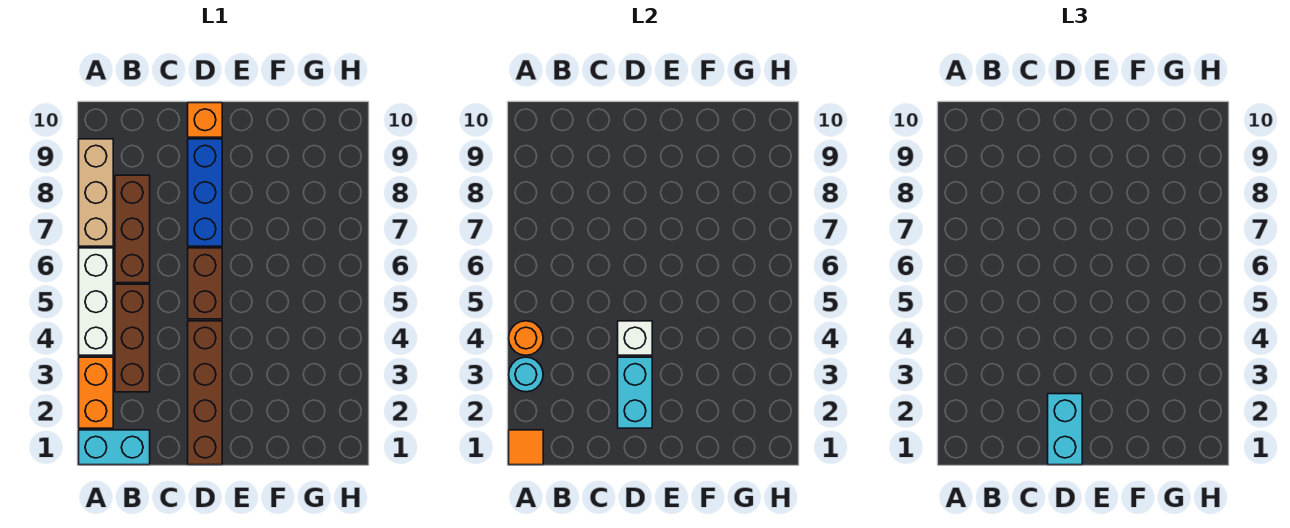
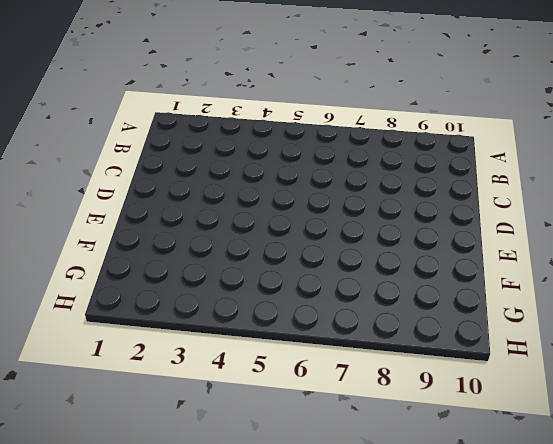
none -> cyan 1x2 brick [79,430,150,465]
none -> orange 1x2 brick [79,357,113,428]
none -> white 1x3 brick [79,248,113,355]

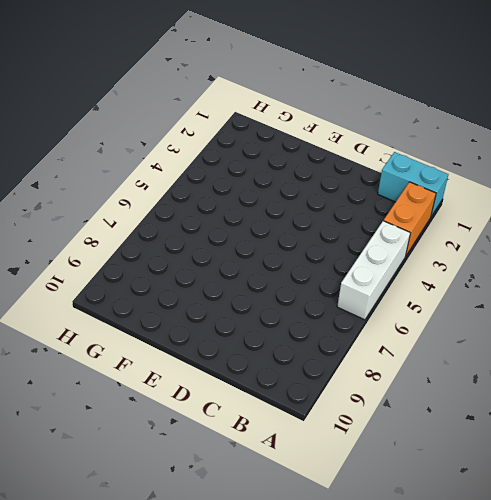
none -> tan 1x3 brick [79,139,113,246]
none -> brown 1x3 brick [115,284,150,392]
none -> brown 1x3 brick [115,175,150,283]

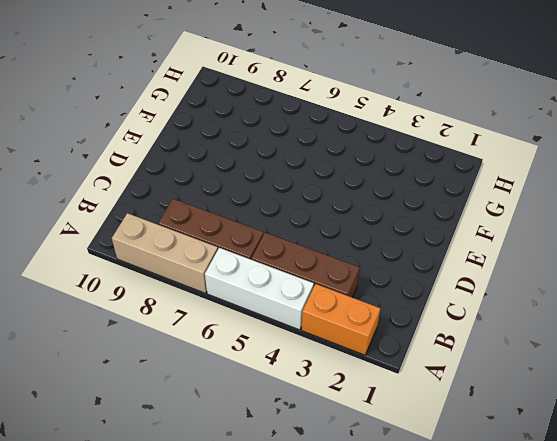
none -> cyan 1x2 brick [79,430,150,465]
none -> brown 1x4 brick [188,321,222,465]
none -> brown 1x2 brick [188,248,222,319]

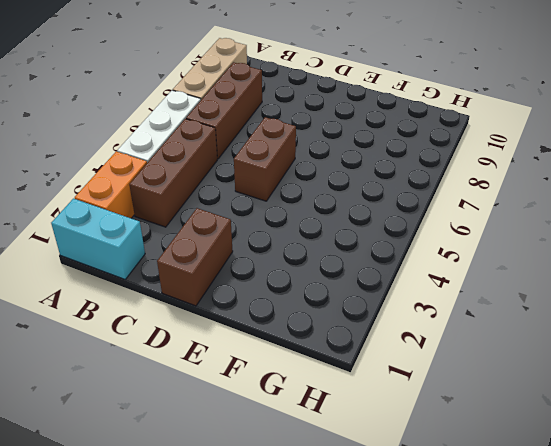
brown 1x2 brick [157,208,233,306] -> brown 1x4 brick [188,321,222,465]
none -> blue 1x3 brick [188,139,222,246]
none -> orange 1x1 brick [188,103,222,137]
none -> orange 1x1 tile [509,430,543,465]

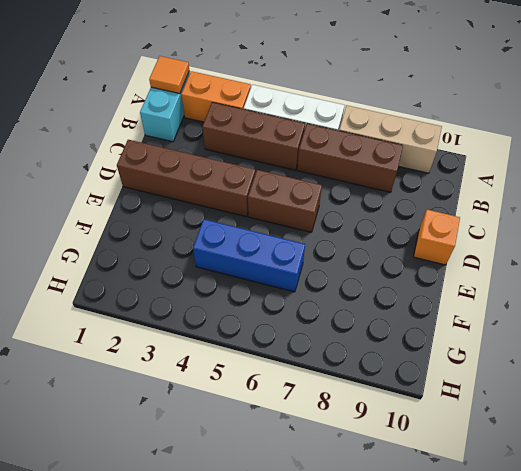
blue 1x3 brick [193,219,305,292] -> blue 1x3 brick moved to [188,139,222,246]
none -> cyan 1x1 round brick [509,357,543,392]
none -> orange 1x1 round brick [509,321,543,355]
none -> cyan 1x2 brick [618,357,652,428]

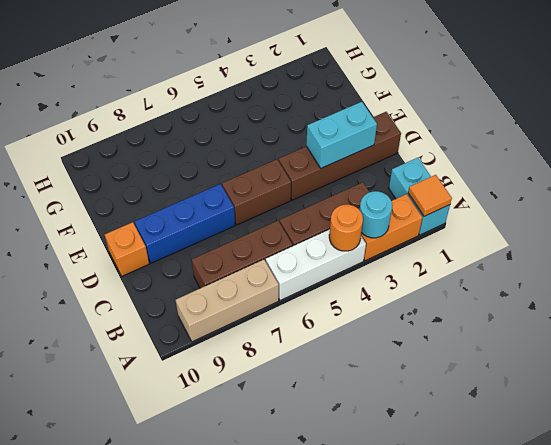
none -> white 1x1 brick [618,321,652,355]
none -> cyan 1x2 brick [1048,394,1082,465]

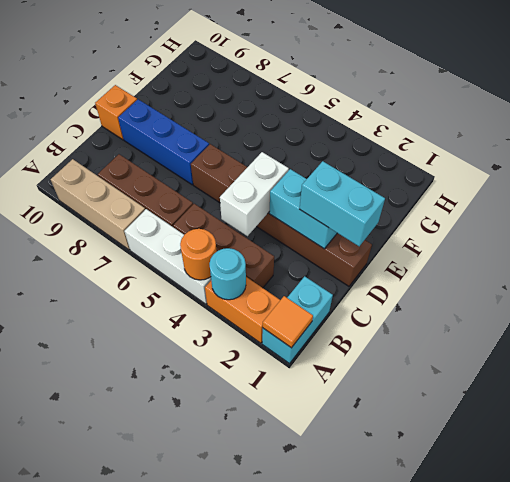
white 1x2 brick [220,152,289,236] -> white 1x1 brick [618,321,652,355]

